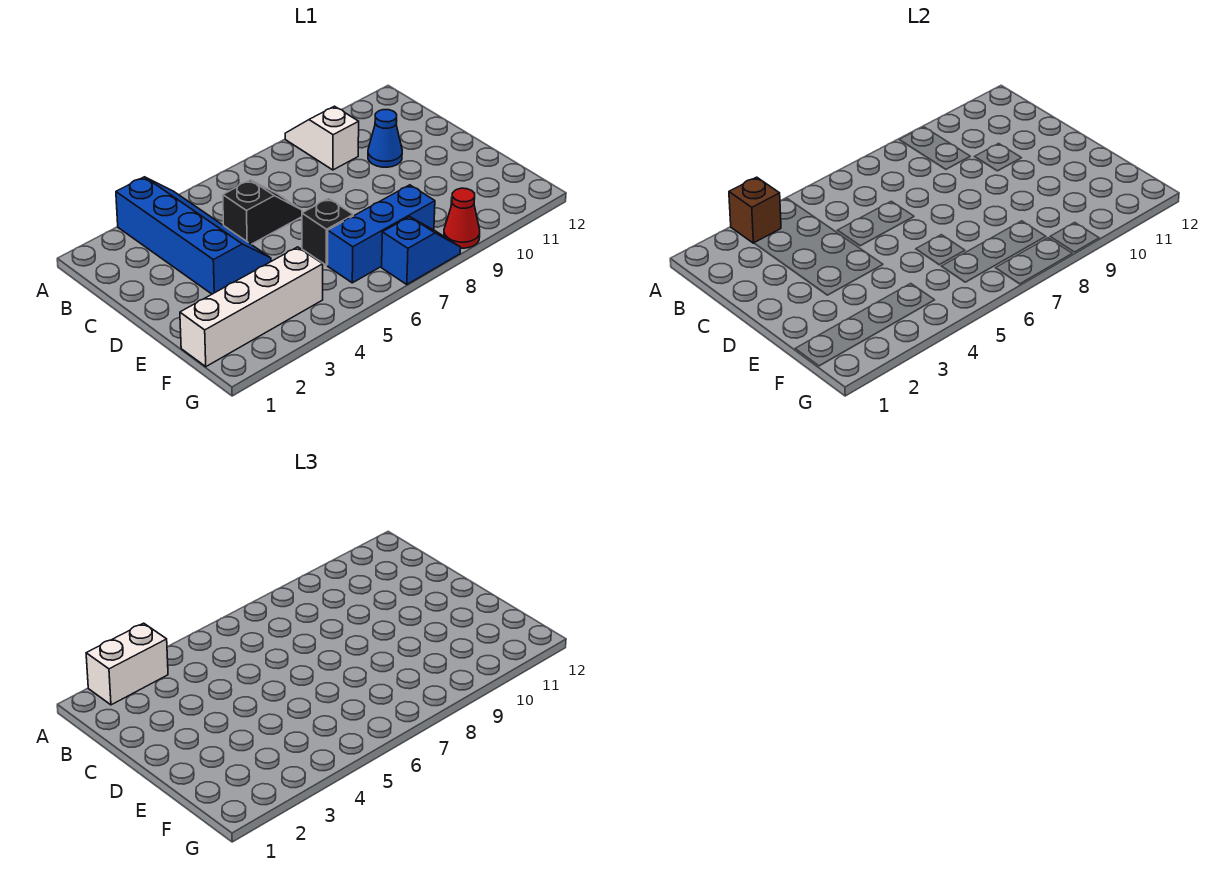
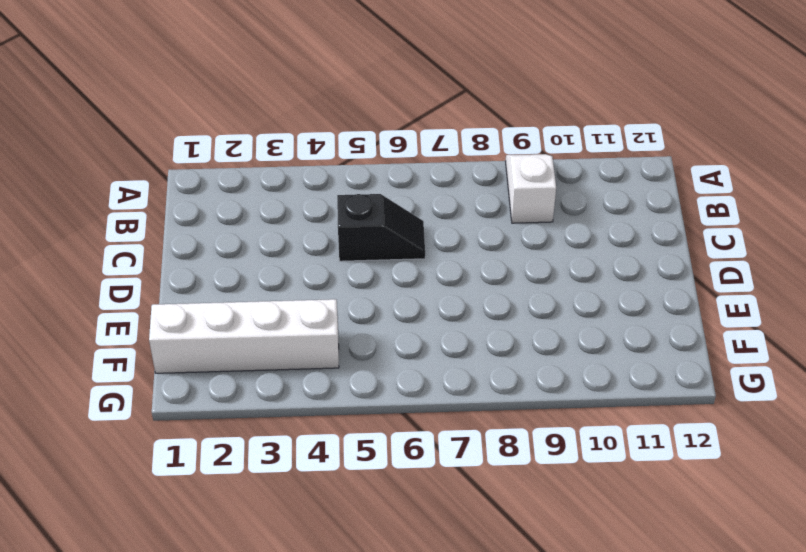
none -> blue 2x4 slope [116,177,271,294]
none -> blue 1x1 cone [368,110,402,167]

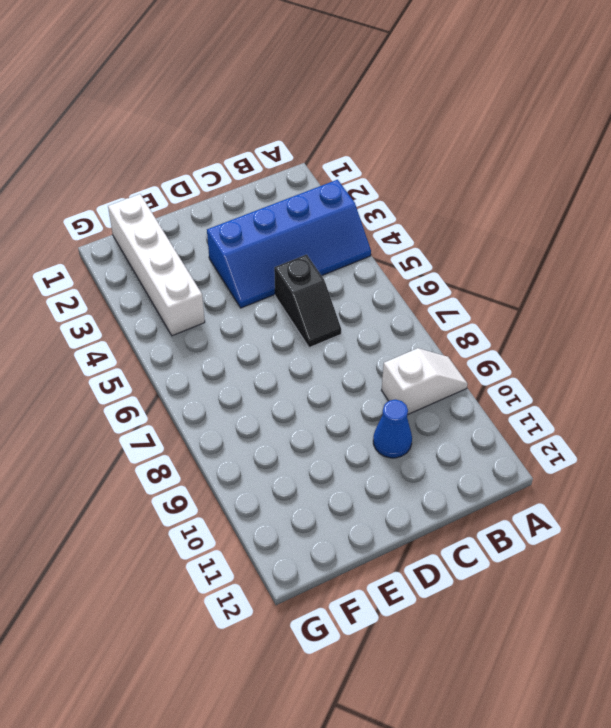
none -> black 1x1 brick [302,199,353,265]
none -> blue 1x3 brick [328,185,435,283]

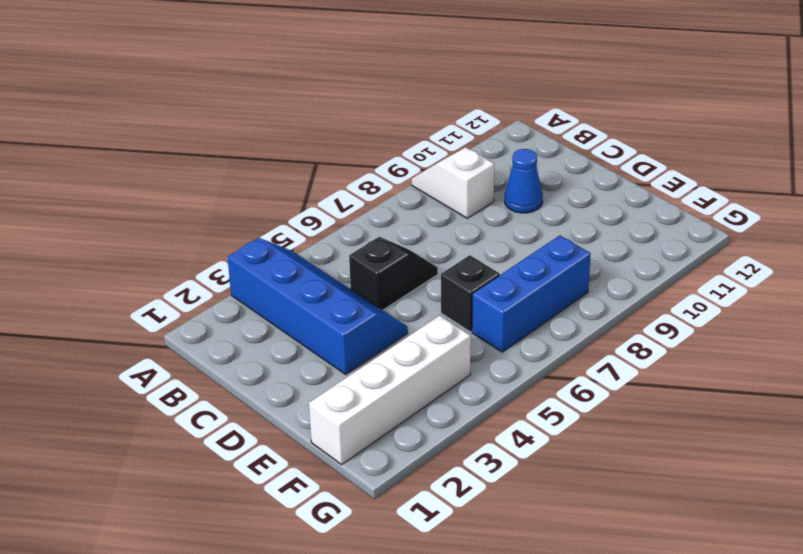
none -> blue 1x2 slope [382,217,461,285]
none -> red 1x1 cone [444,188,480,248]

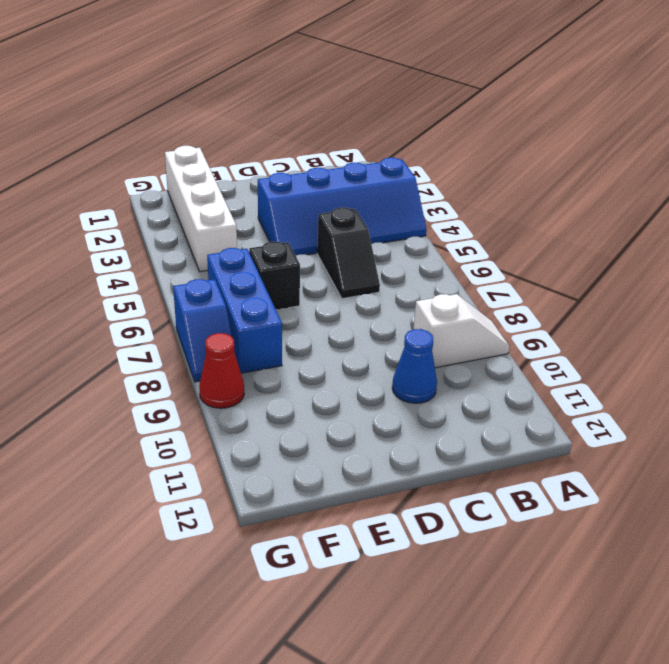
none -> brown 1x1 brick [729,177,781,243]
none -> white 1x2 brick [86,623,168,705]

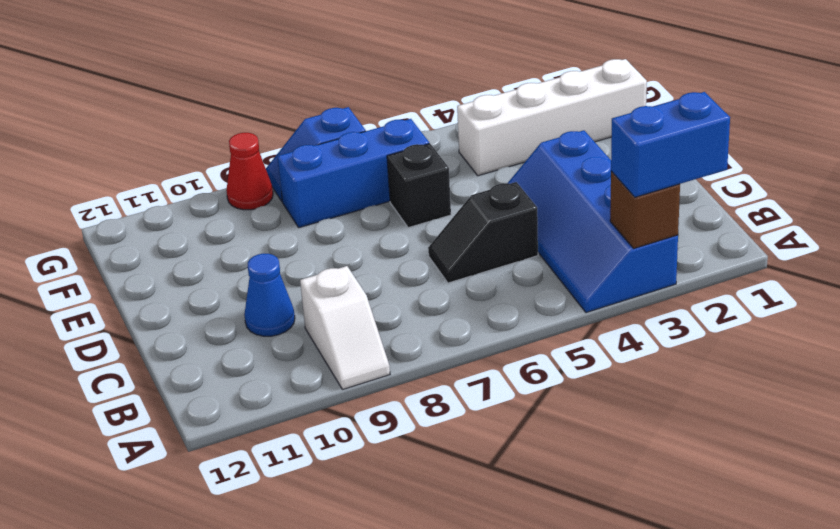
blue 1x2 brick [611,92,730,197] -> white 1x2 brick [86,623,168,705]

